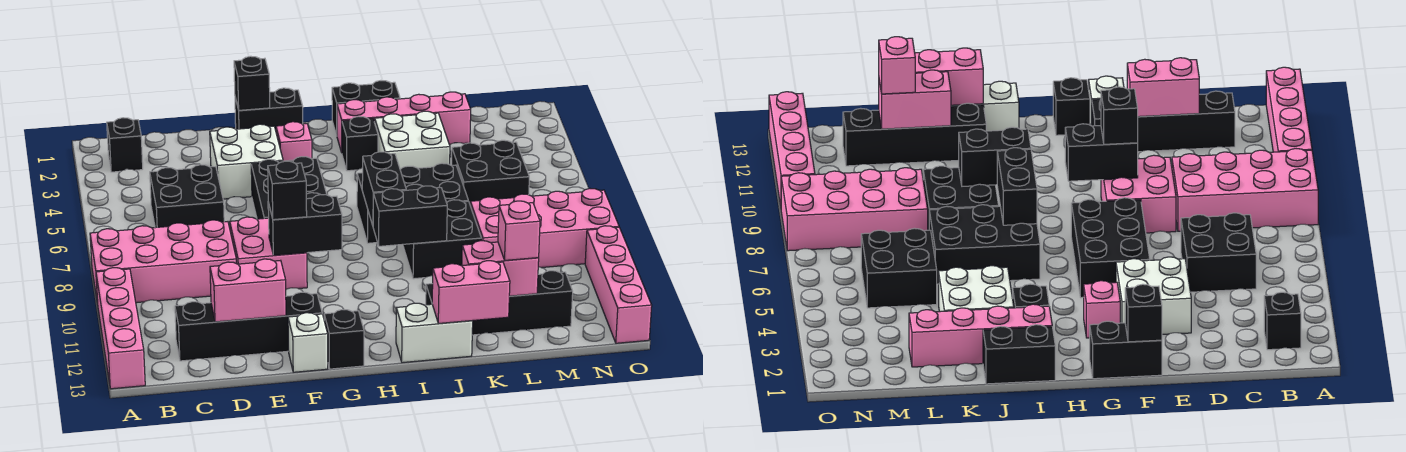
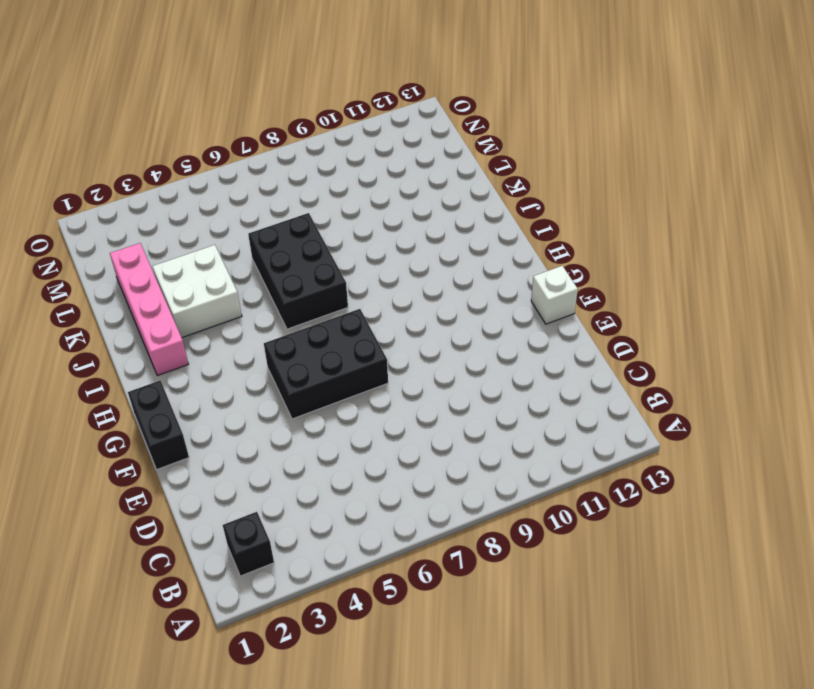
none -> pink 2x4 brick [90,220,236,304]
none -> pink 1x4 brick [96,268,145,389]
none -> black 2x2 brick [150,165,224,228]
none -> black 1x4 brick [175,292,322,361]

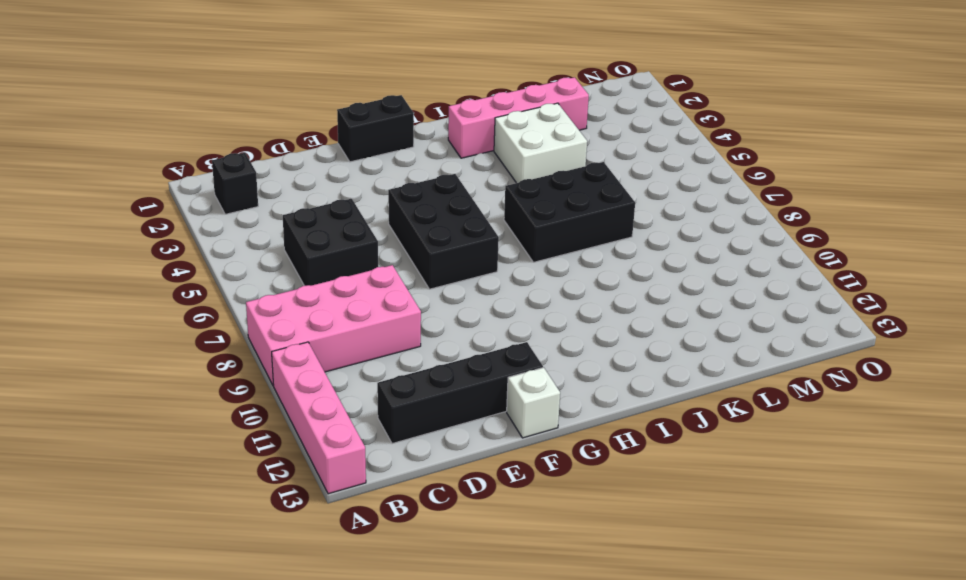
none -> white 2x2 brick [210,124,283,199]
none -> pink 2x2 brick [230,217,307,289]
none -> pink 1x1 brick [276,122,312,161]
none -> black 1x1 brick [324,310,364,369]

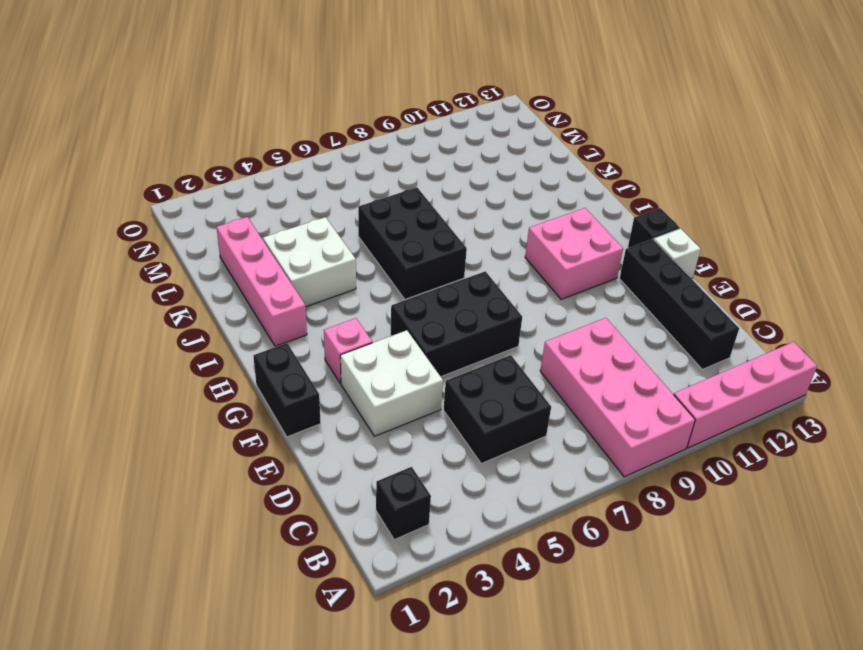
pink 2x2 brick [525,208,623,299] -> pink 2x2 brick moved to [230,217,307,289]
none -> black 1x2 brick [332,81,400,135]
none -> black 1x1 brick [342,116,378,171]
none -> white 1x2 brick [396,303,473,363]
none -> black 2x2 brick [403,200,481,279]

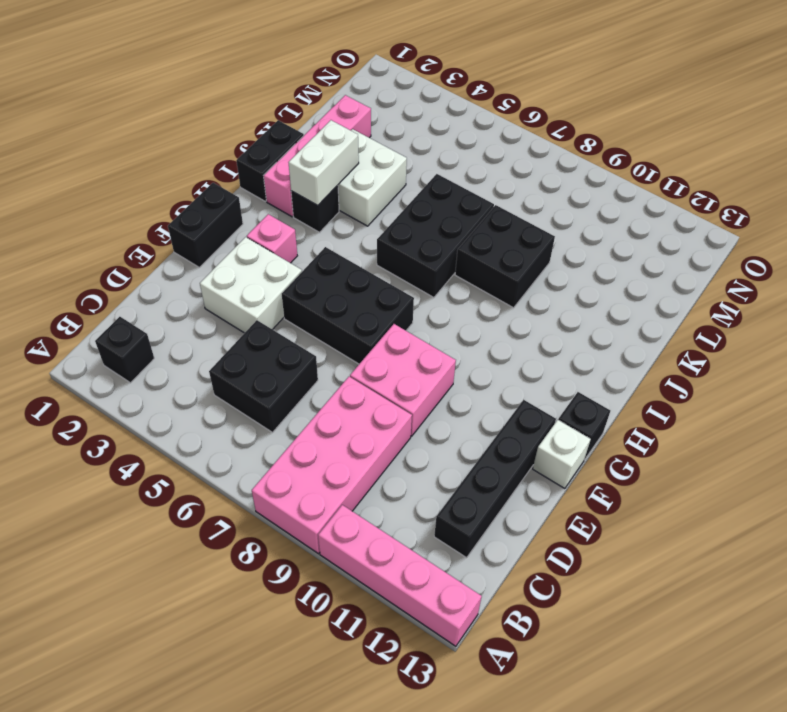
white 1x2 brick [288,120,359,206] -> white 1x2 brick moved to [396,303,473,363]
none -> black 1x4 brick [426,271,573,335]
none -> black 2x2 brick [452,140,529,203]
none -> pink 2x4 brick [470,189,619,268]
none -> pink 1x4 brick [585,226,652,343]

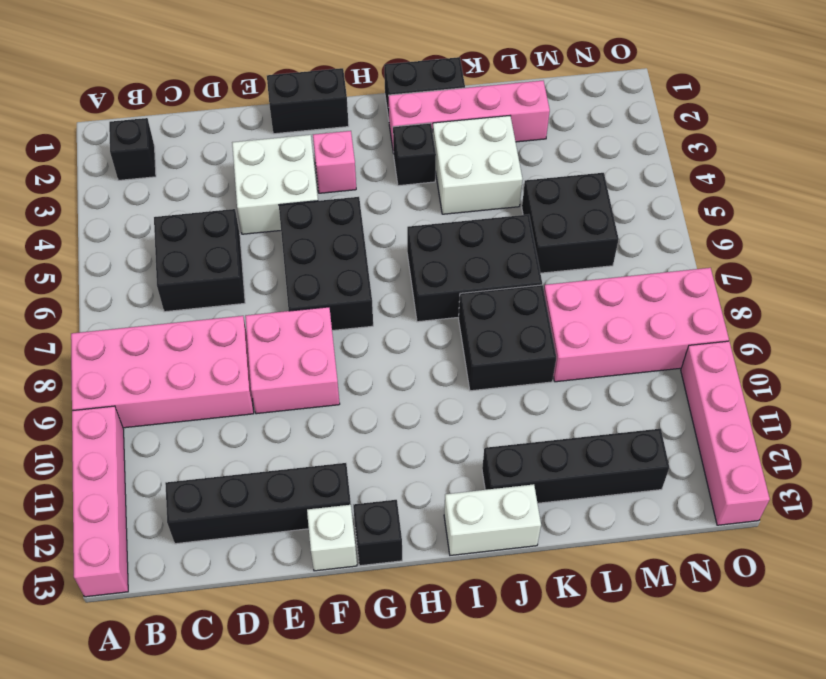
none -> pink 1x2 brick [210,259,286,322]
none -> black 1x1 brick [234,56,270,110]
none -> black 1x2 brick [268,195,342,255]
none -> black 1x2 brick [362,152,406,225]

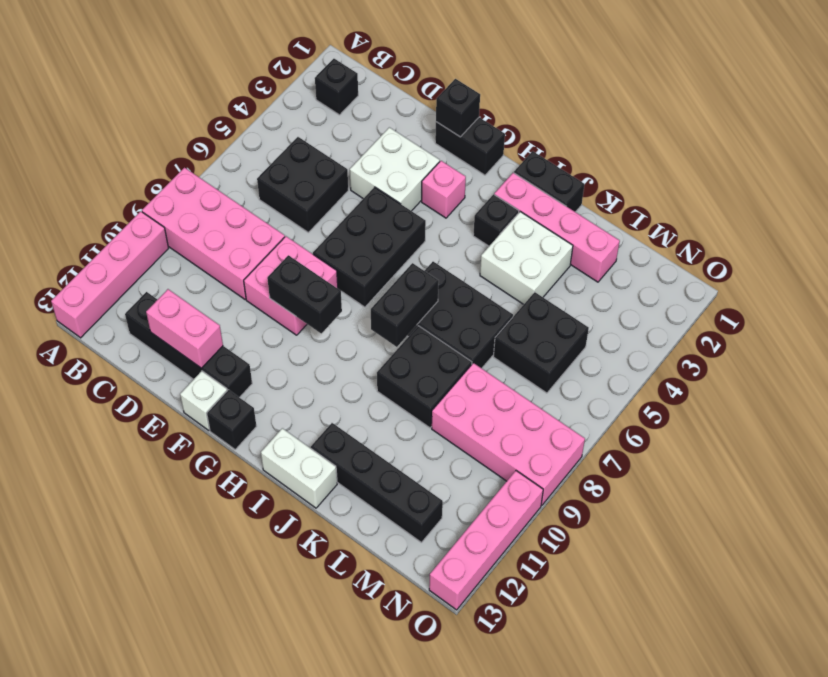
none -> black 1x2 brick [373,186,447,246]
none -> pink 1x2 brick [432,261,510,323]
none -> pink 1x2 brick [462,241,539,296]
none -> black 1x1 brick [268,161,307,220]

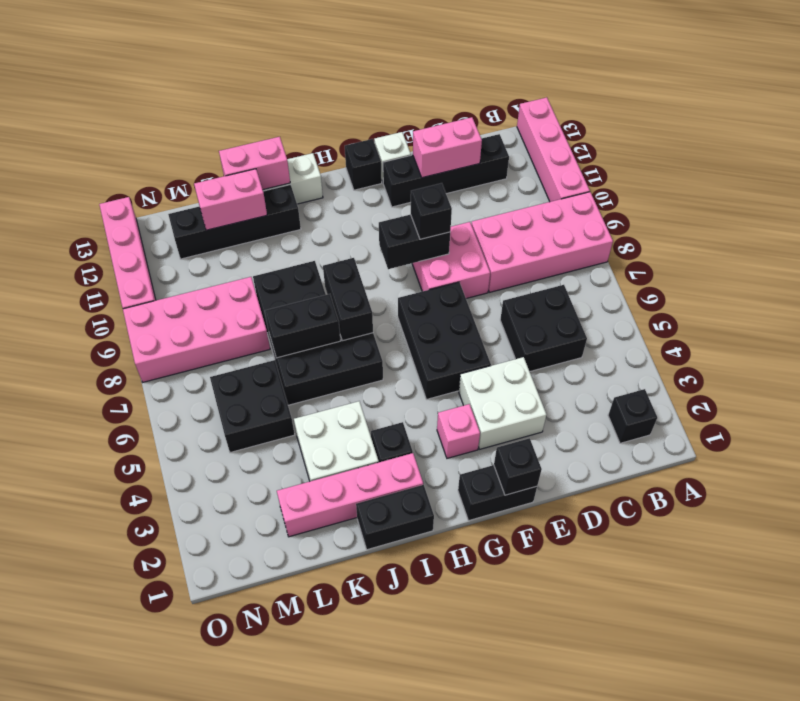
black 1x2 brick [265,294,341,358] -> black 1x2 brick moved to [373,186,447,246]
none -> pink 1x1 brick [498,201,540,260]

